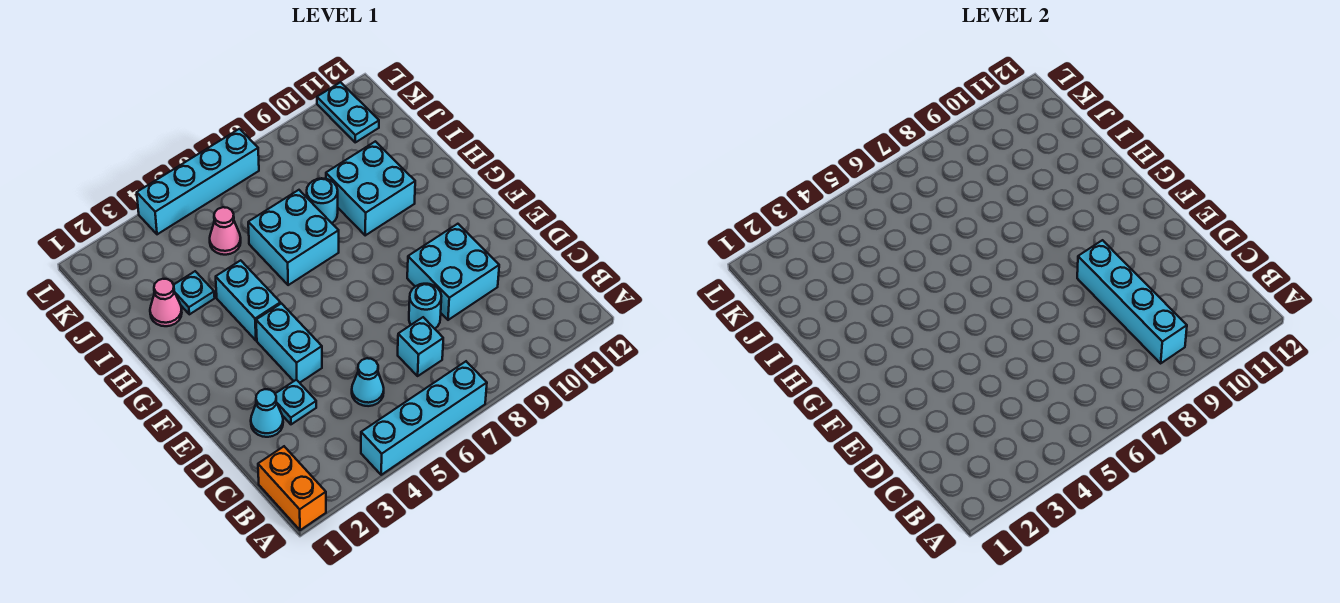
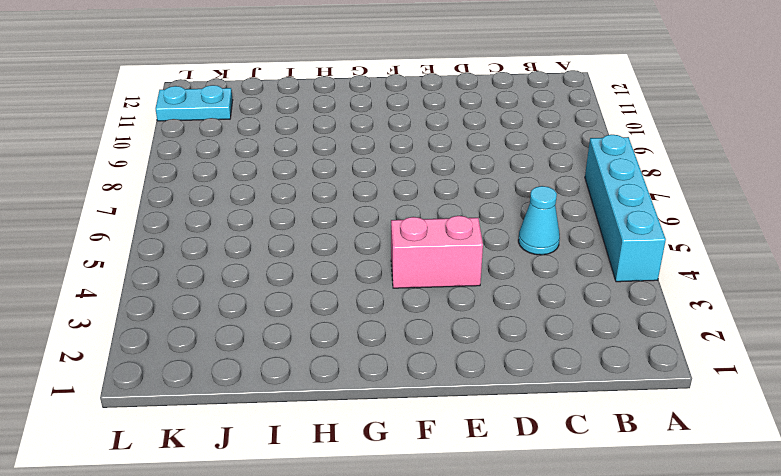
pink 1x2 brick [391,216,483,288] -> cyan 1x2 brick [256,303,322,383]
none -> orange 1x2 brick [258,446,326,530]
none -> cyan 1x1 brick [398,317,443,376]
none -> cyan 1x1 cone [251,389,283,437]

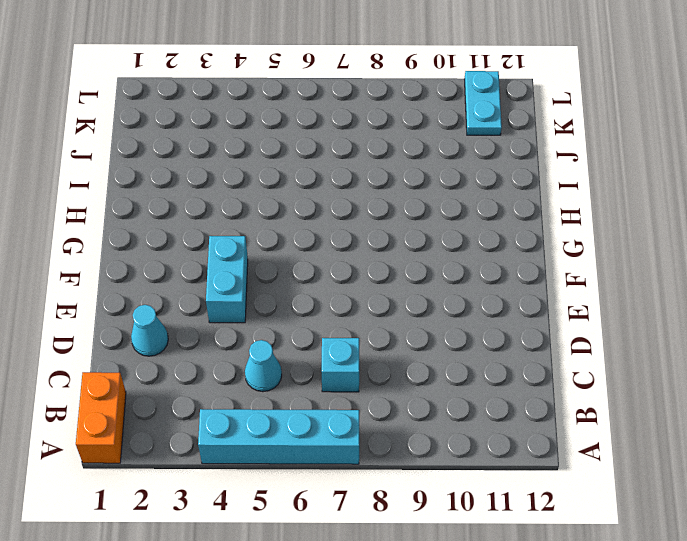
none -> cyan 1x1 plate [275,380,316,424]
none -> cyan 1x1 round brick [409,284,441,329]
none -> cyan 2x2 brick [407,224,499,320]

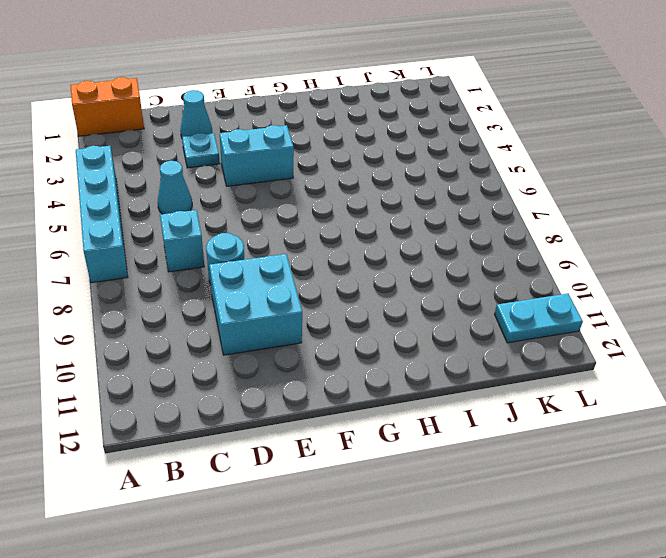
none -> cyan 1x2 brick [216,260,281,340]
none -> cyan 2x2 brick [248,190,339,285]
none -> cyan 2x2 brick [326,141,415,235]

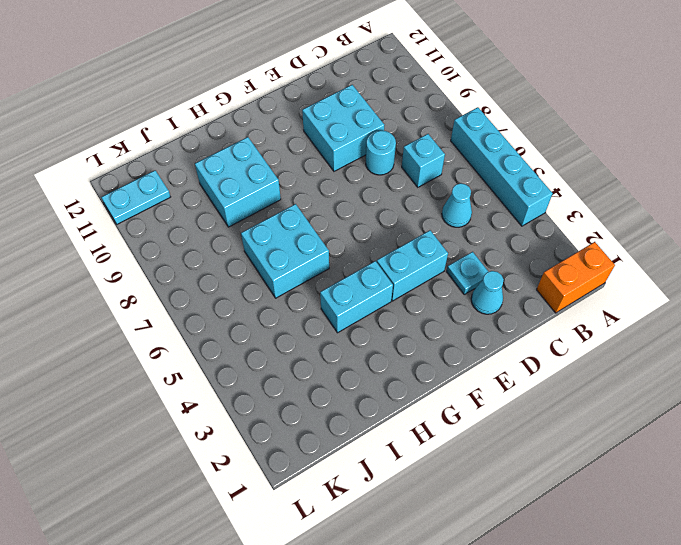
none -> pink 1x1 cone [150,279,182,326]
none -> cyan 1x1 plate [174,271,215,314]
none -> cyan 1x1 round brick [307,178,338,223]

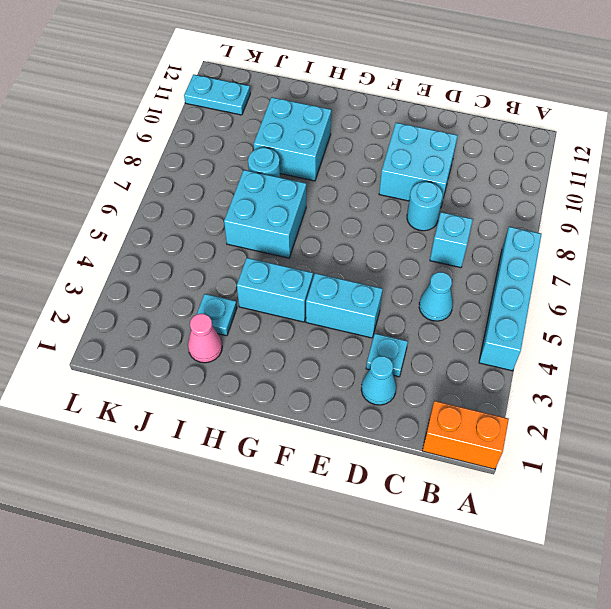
none -> pink 1x1 cone [210,207,241,255]
none -> cyan 1x4 brick [137,129,259,234]
none -> cyan 1x4 brick [1077,240,1187,363]

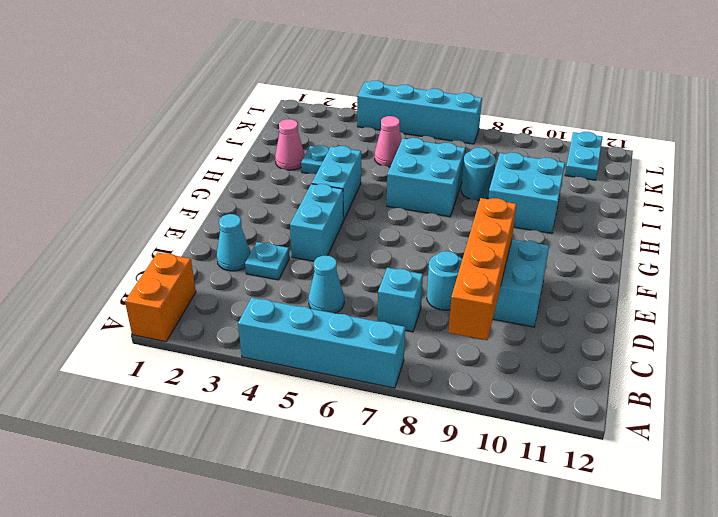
orange 1x4 brick [448,198,516,340] -> cyan 1x4 brick [1077,240,1187,363]

